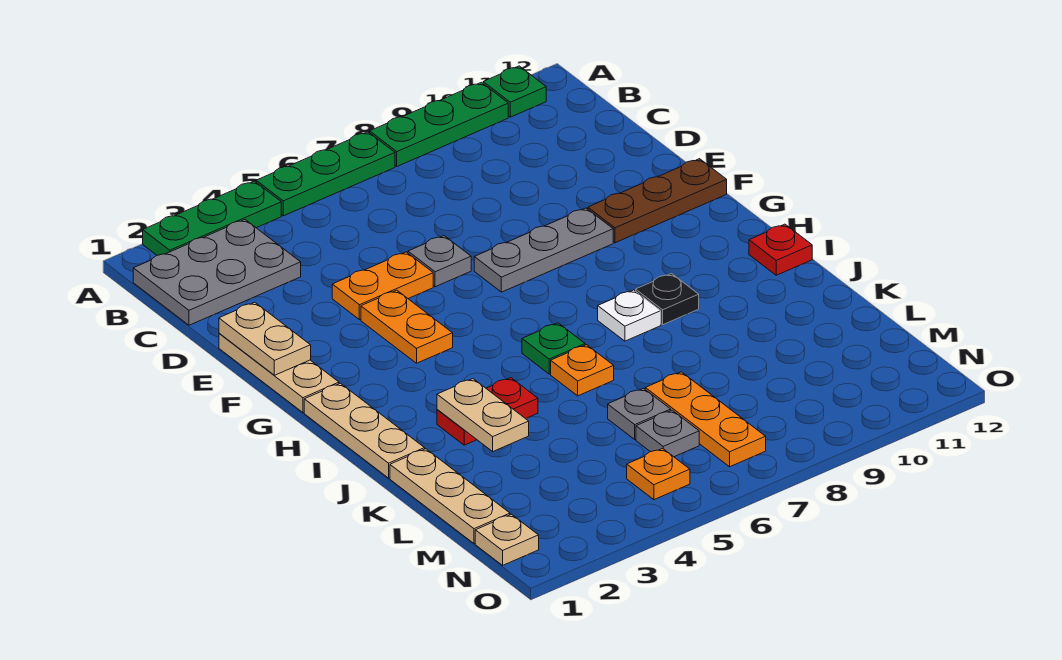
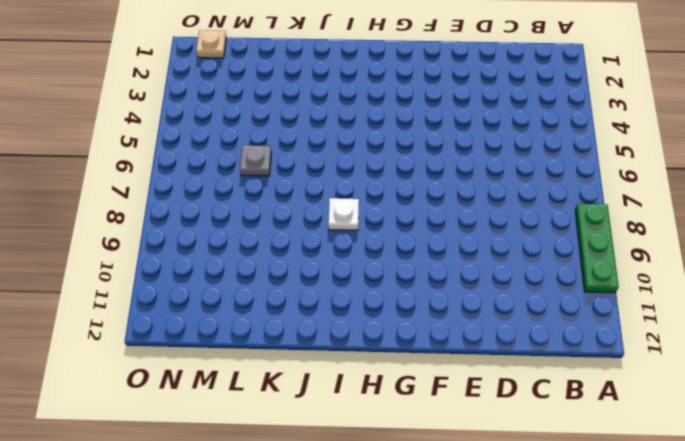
none -> green 1x3 plate [143,181,281,255]
none -> green 1x3 plate [256,132,395,216]
none -> green 1x1 plate [483,66,546,117]

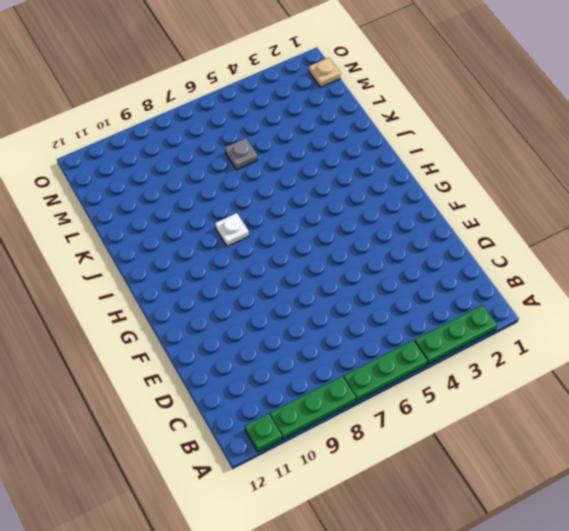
none -> grey 2x3 plate [133,220,301,325]
none -> tan 1x3 plate [219,333,339,413]
none -> orange 1x2 plate [332,252,433,320]

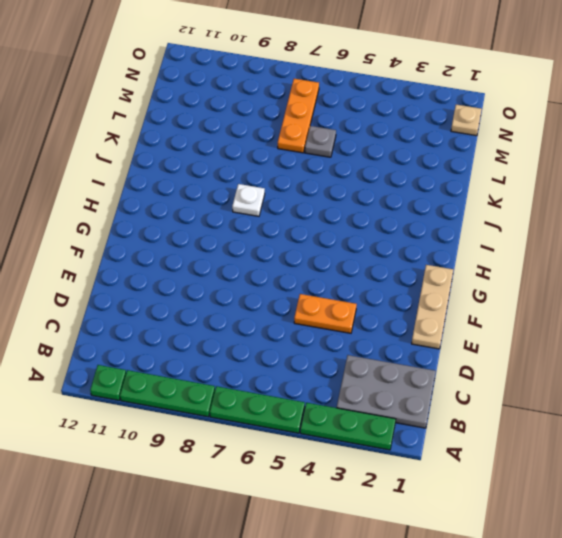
none -> grey 1x1 plate [408,236,471,287]
none -> orange 1x2 plate [361,290,453,363]
none -> grey 1x3 plate [474,208,613,292]

